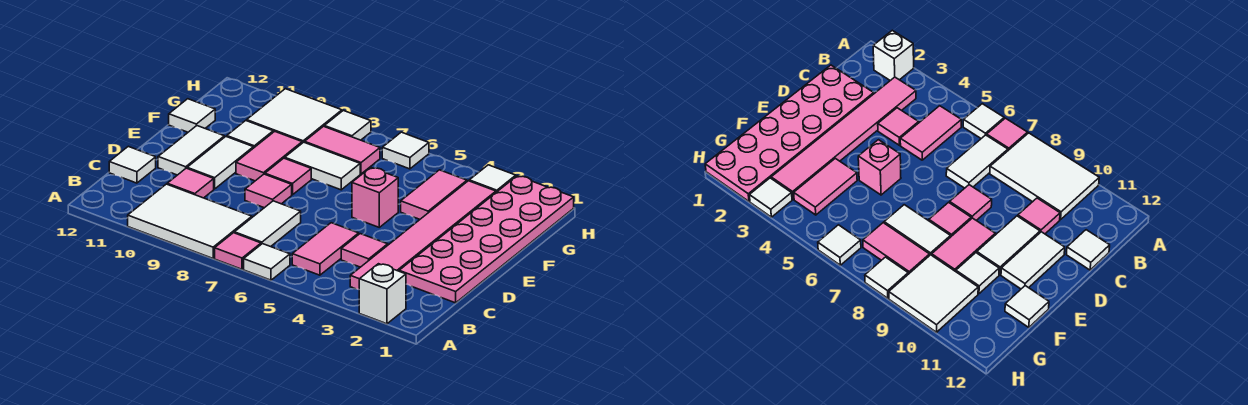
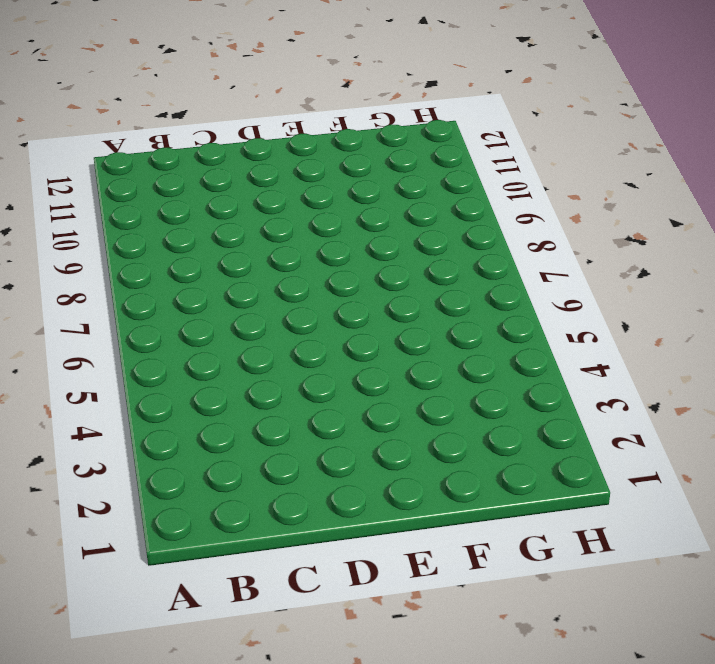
none -> white 1x1 brick [359,264,406,324]
none -> white 1x1 tile [244,244,290,280]
none -> pink 1x1 tile [215,233,261,269]

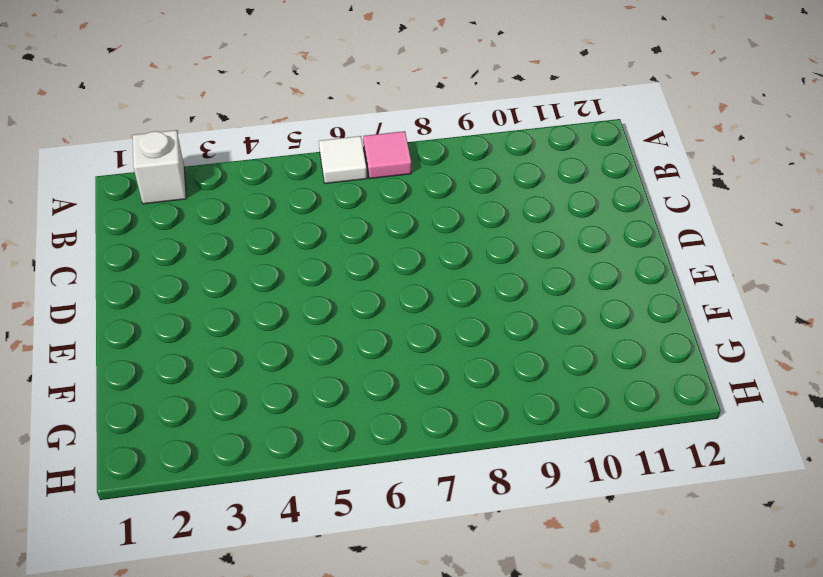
none -> white 2x3 tile [128,184,252,258]
none -> pink 1x6 tile [350,181,496,289]
none -> pink 1x2 tile [292,223,359,275]

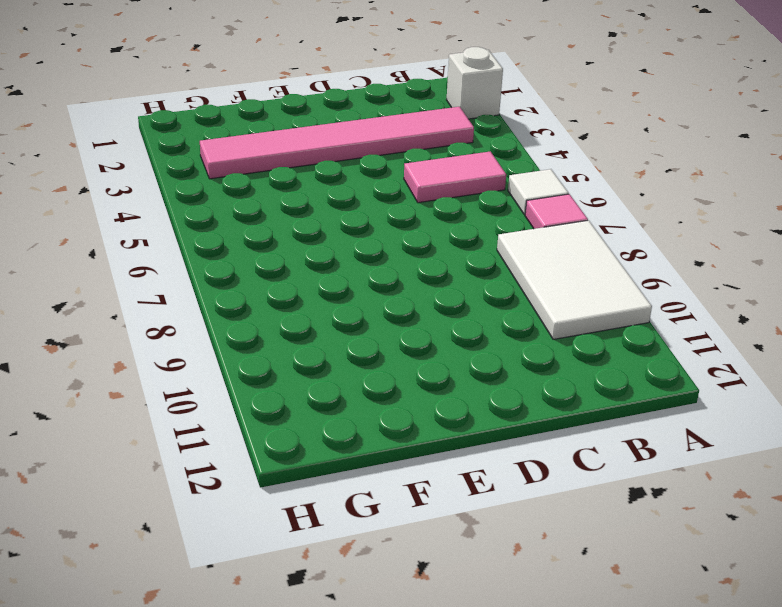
none -> white 1x2 tile [234,201,301,247]
none -> pink 2x6 plate [399,176,574,303]
none -> pink 1x1 tile [341,234,388,267]

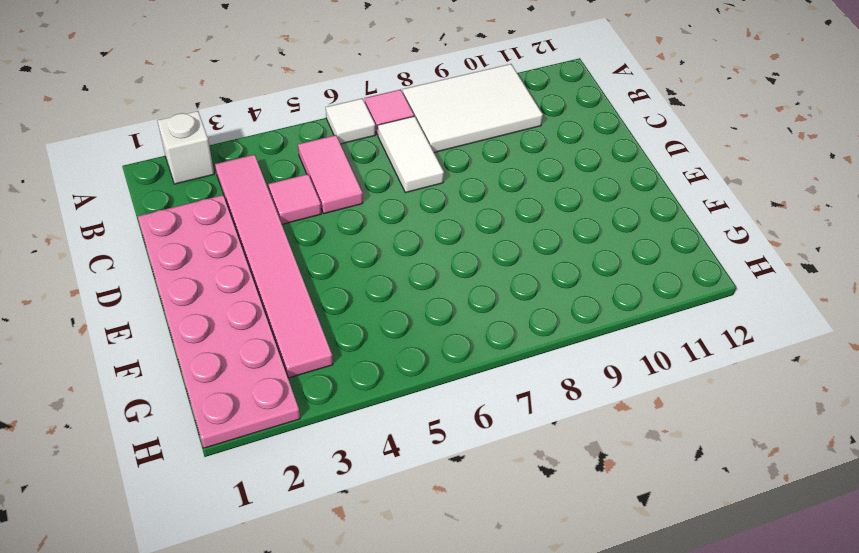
none -> pink 1x1 tile [167,168,214,198]
none -> white 1x1 tile [109,146,156,183]
none -> pink 1x1 tile [245,174,292,208]

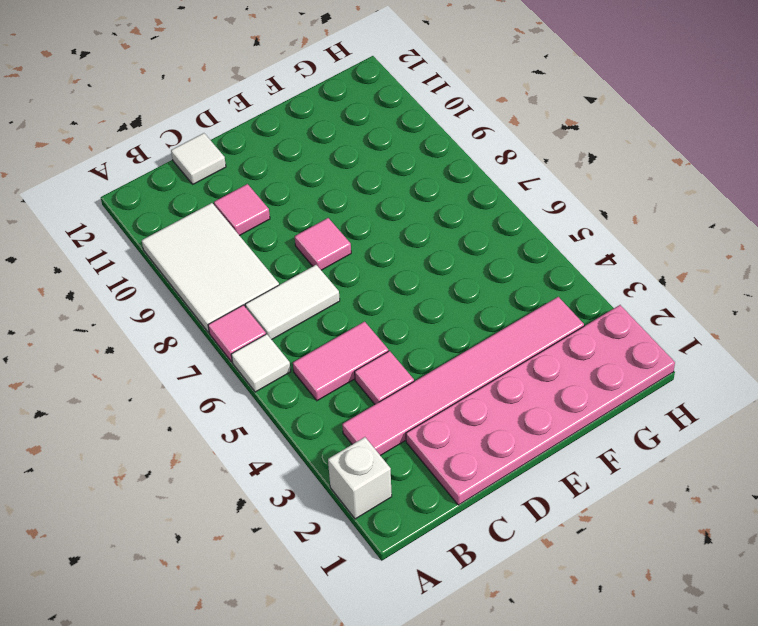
none -> white 1x2 tile [187,136,253,189]
none -> white 1x2 tile [158,126,224,175]
none -> pink 1x1 brick [352,167,398,227]

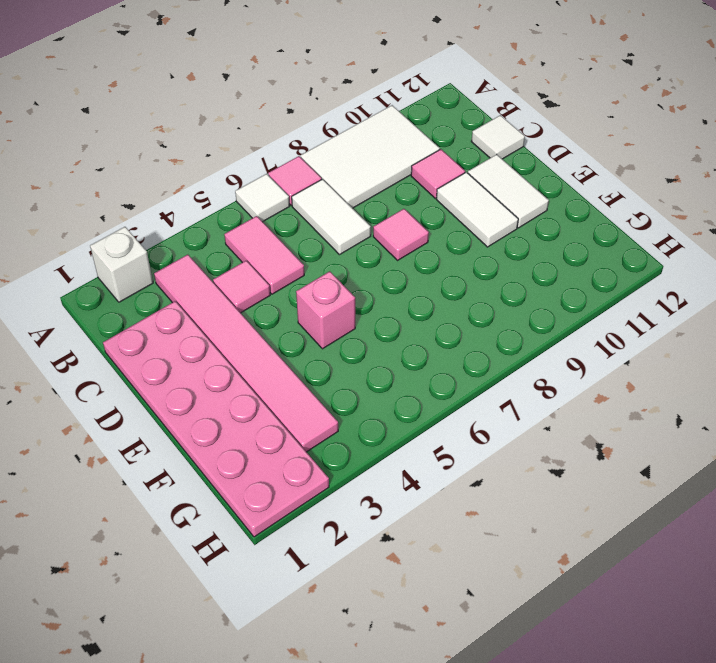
none -> pink 1x1 tile [265,158,311,195]
none -> pink 1x2 tile [236,131,302,181]
none -> pink 1x2 tile [401,170,467,219]

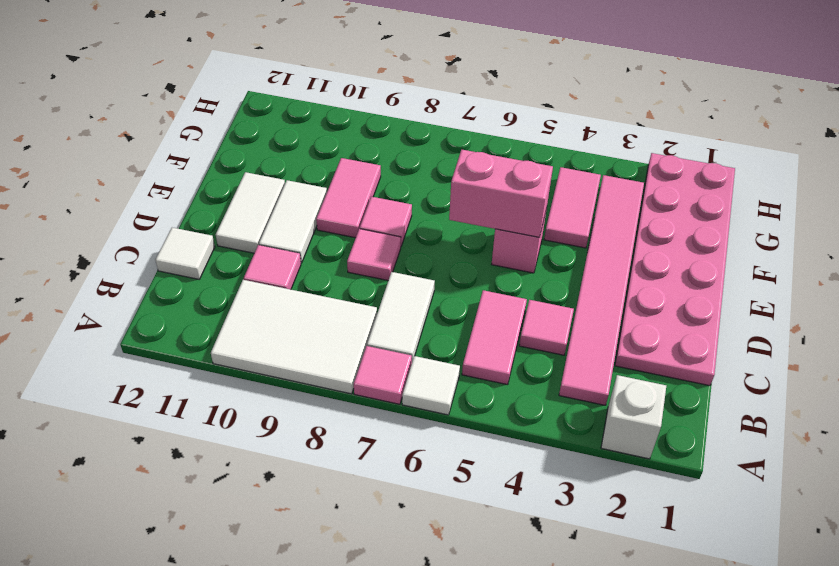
pink 1x2 brick [449,150,553,237] -> none
none -> white 1x2 tile [285,142,360,190]
none -> white 1x1 tile [227,121,273,148]
none -> white 1x1 tile [169,99,215,132]

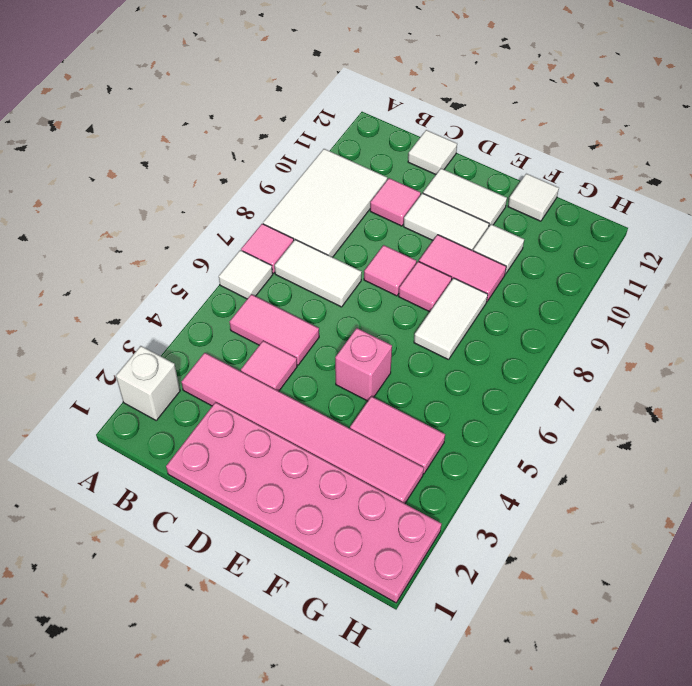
none -> pink 1x2 tile [305,126,380,174]
none -> white 2x2 tile [247,89,342,143]
none -> white 1x1 tile [469,165,516,192]

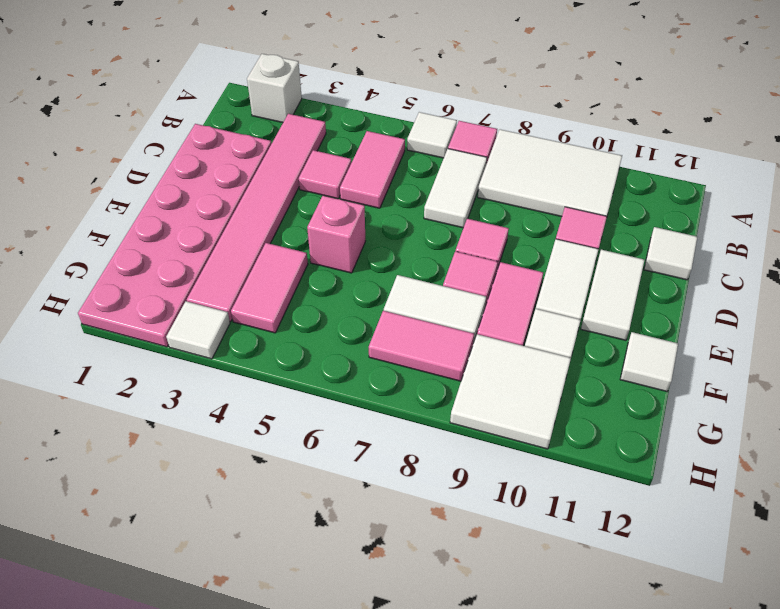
none -> white 1x1 tile [382,132,429,169]
none -> white 1x1 tile [324,110,371,140]

